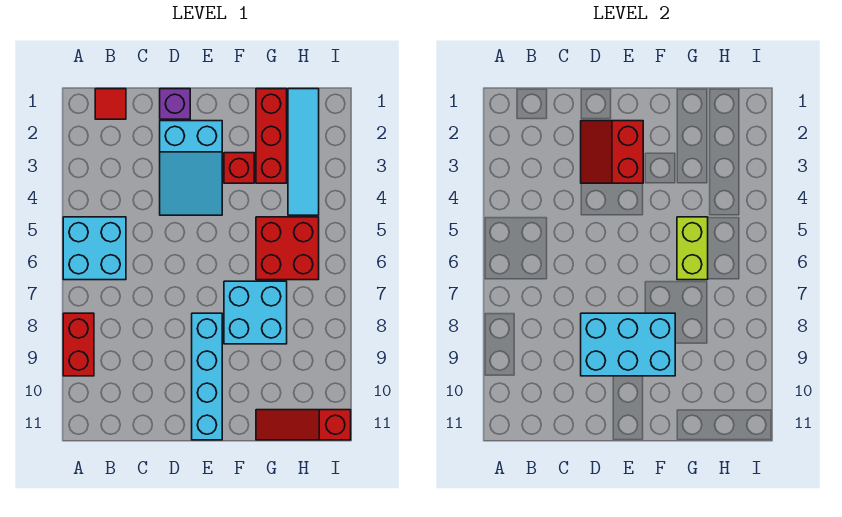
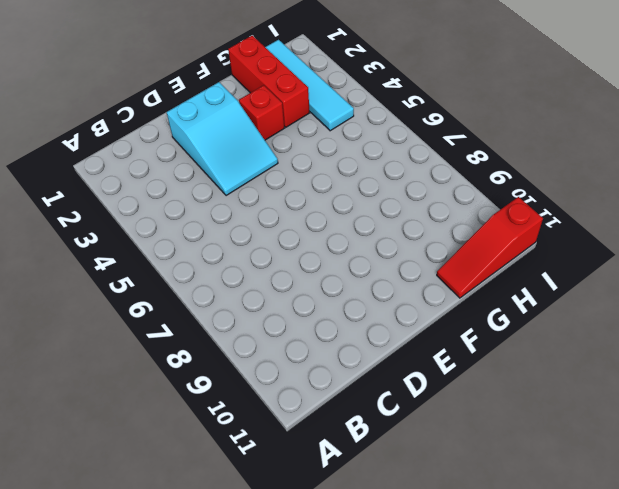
none -> cyan 2x2 brick [63,217,126,280]
none -> red 1x2 brick [63,313,94,376]
none -> red 1x1 tile [95,89,126,119]

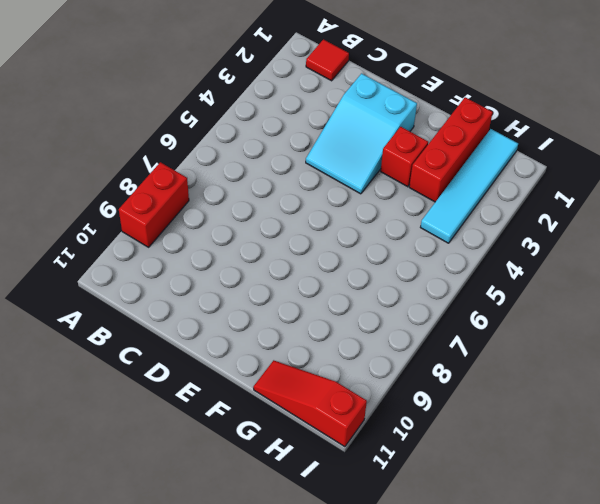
none -> cyan 2x2 brick [63,217,126,280]
none -> purple 1x1 brick [160,89,190,119]
none -> cyan 1x4 brick [192,313,222,440]

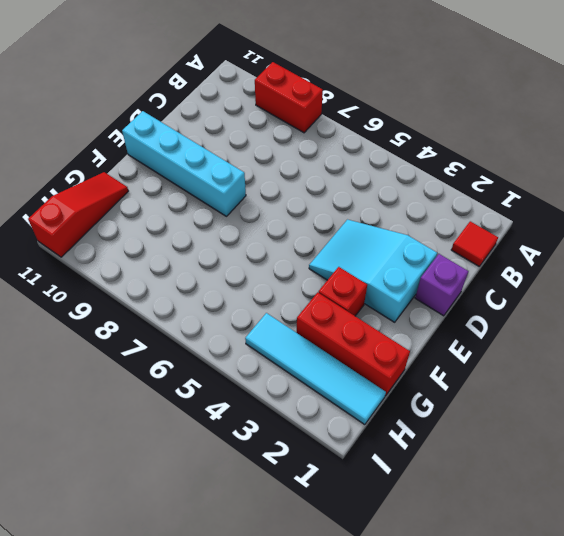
none -> cyan 2x2 brick [63,217,126,280]
none -> cyan 2x2 brick [224,281,287,344]
none -> red 2x2 brick [256,217,319,280]

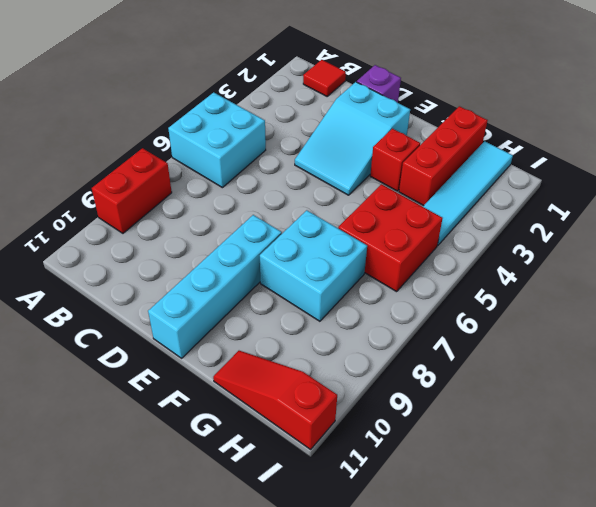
none -> red 2x2 slope [581,121,643,183]
none -> cyan 2x3 brick [581,313,675,376]
none -> lime 1x2 brick [677,217,708,280]

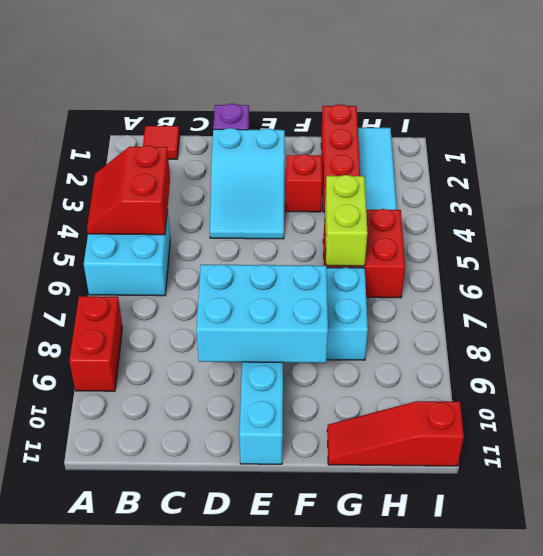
red 2x2 slope [87,146,170,235] -> red 2x2 slope moved to [581,121,643,183]

